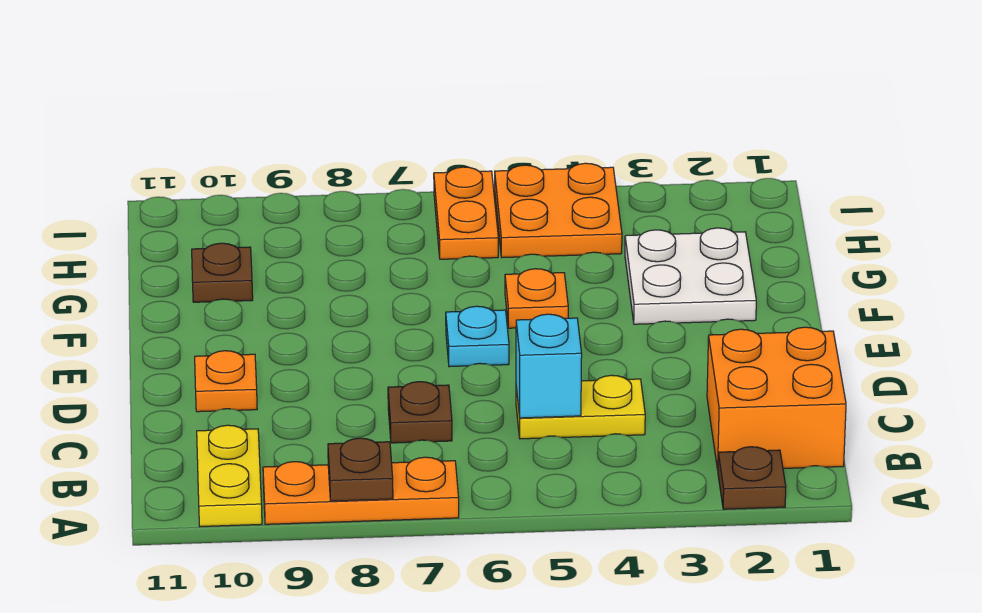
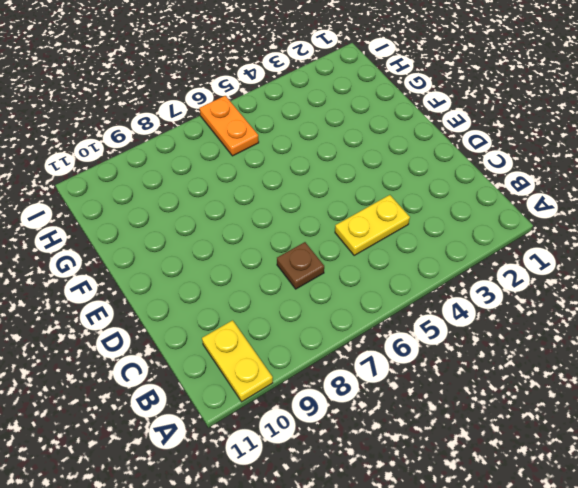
none -> brown 1x1 plate [718,447,786,509]
none -> orange 1x3 plate [263,457,459,524]
none -> orange 2x2 brick [707,327,846,470]

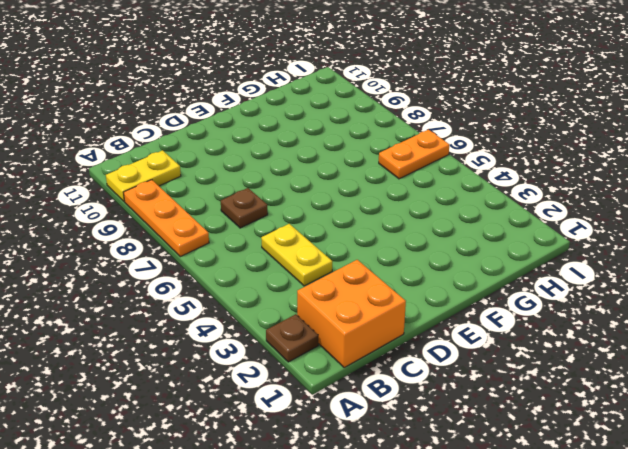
none -> orange 1x1 plate [195,351,257,412]
none -> cyan 1x1 plate [446,306,509,367]
none -> white 2x2 plate [625,228,756,324]

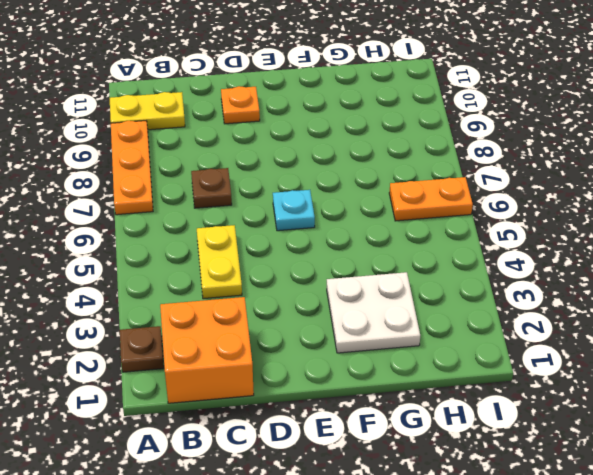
none -> orange 1x1 plate [505,269,568,328]
none -> brown 1x1 plate [192,243,253,302]
none -> orange 2x2 plate [495,163,622,258]

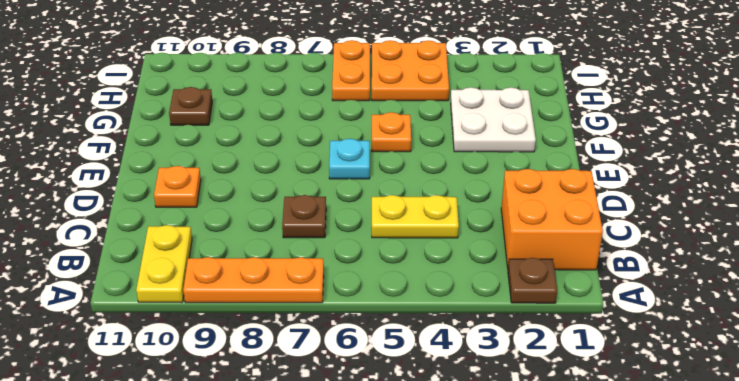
none -> brown 1x1 plate [328,438,393,501]
none -> cyan 1x1 brick [516,314,582,418]

